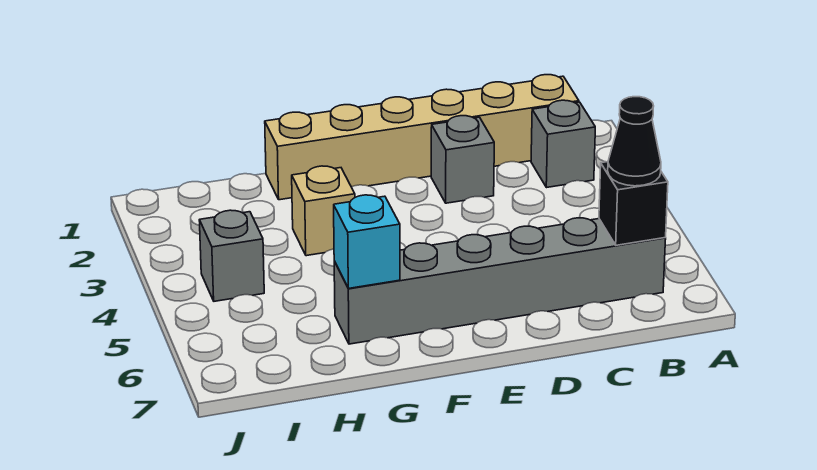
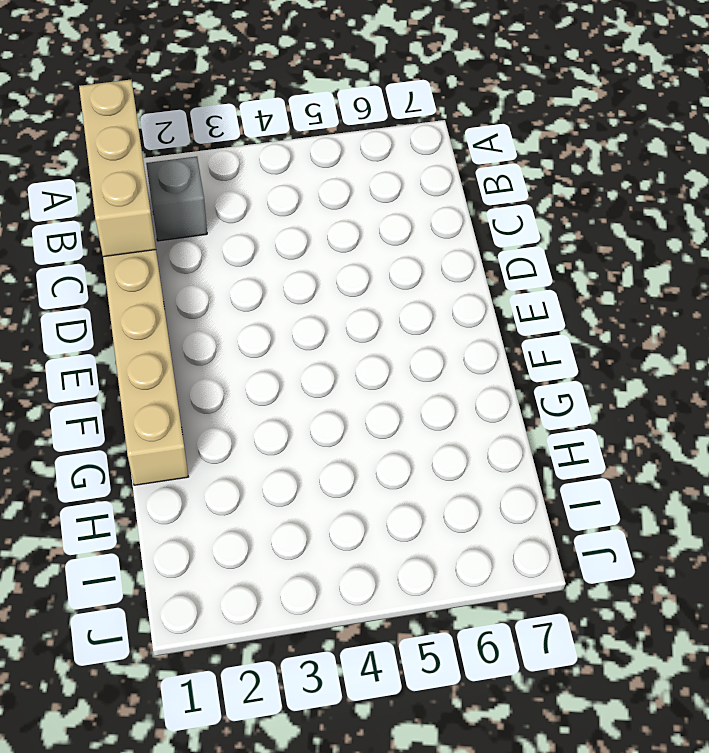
tan 1x3 brick [79,80,156,257] -> none
none -> grey 1x6 brick [334,218,666,344]
none -> grey 1x1 brick [431,116,494,203]

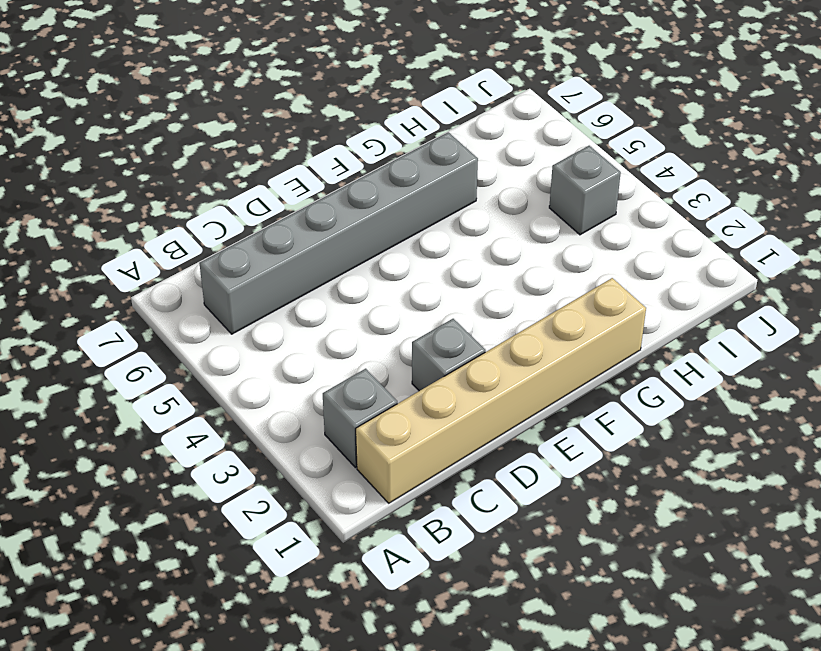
none -> tan 1x1 brick [292,166,355,256]
none -> black 1x1 brick [599,162,668,245]

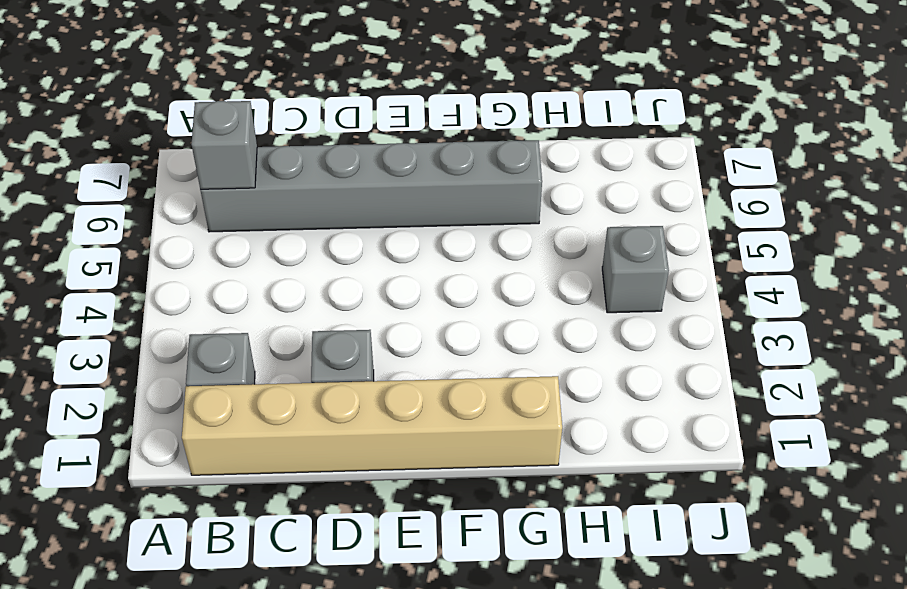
grey 1x1 brick [191,101,257,189] -> black 1x1 brick [599,162,668,245]
none -> tan 1x1 brick [292,166,355,256]
none -> cyan 1x1 brick [334,195,400,288]

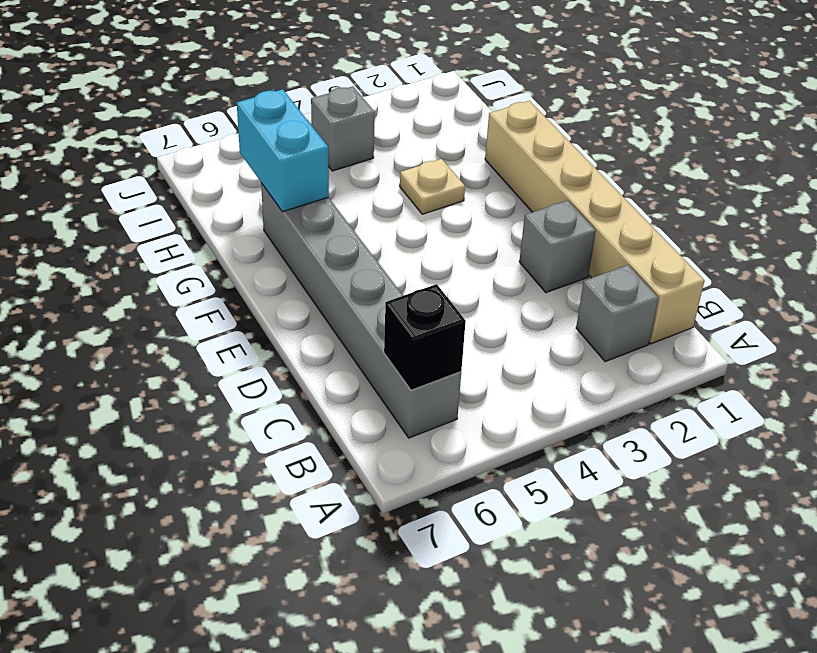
tan 1x1 plate [400,159,465,214] -> tan 1x1 brick [292,166,355,256]
cyan 1x2 brick [237,89,329,212] -> cyan 1x1 brick [334,195,400,288]
none -> black 1x1 cone [608,97,661,186]

